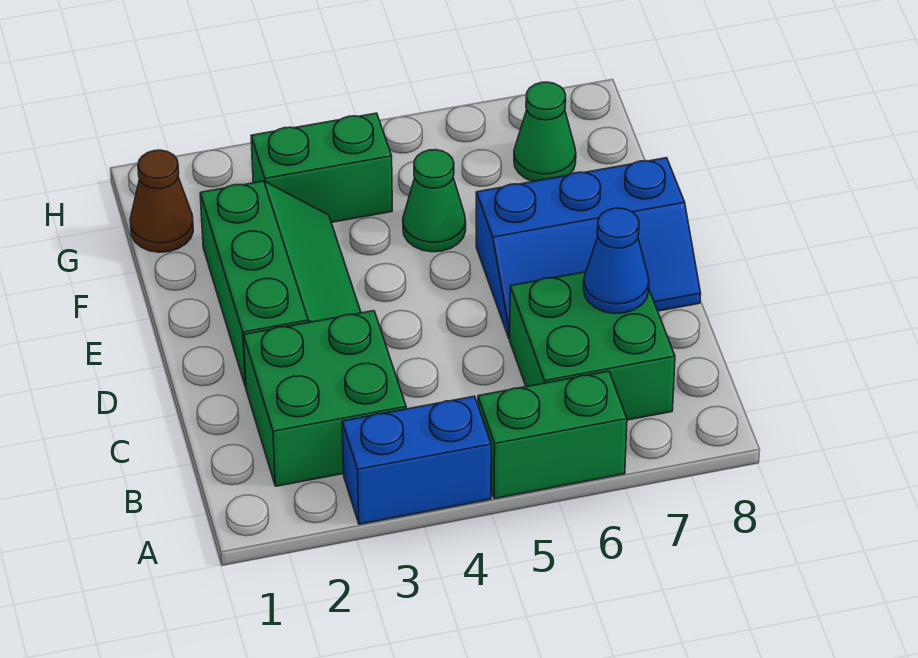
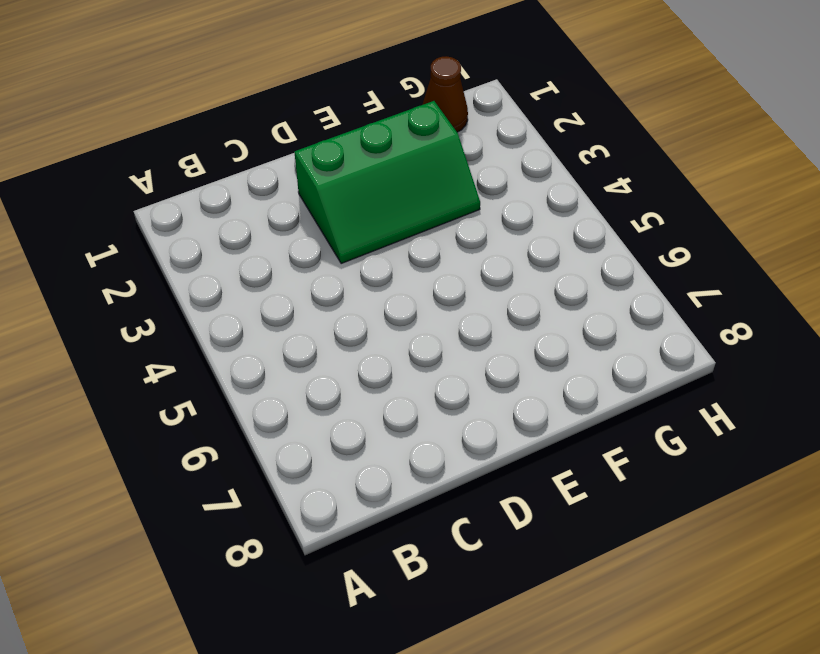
none -> blue 1x2 brick [342,396,491,524]
none -> green 1x2 brick [478,371,627,499]

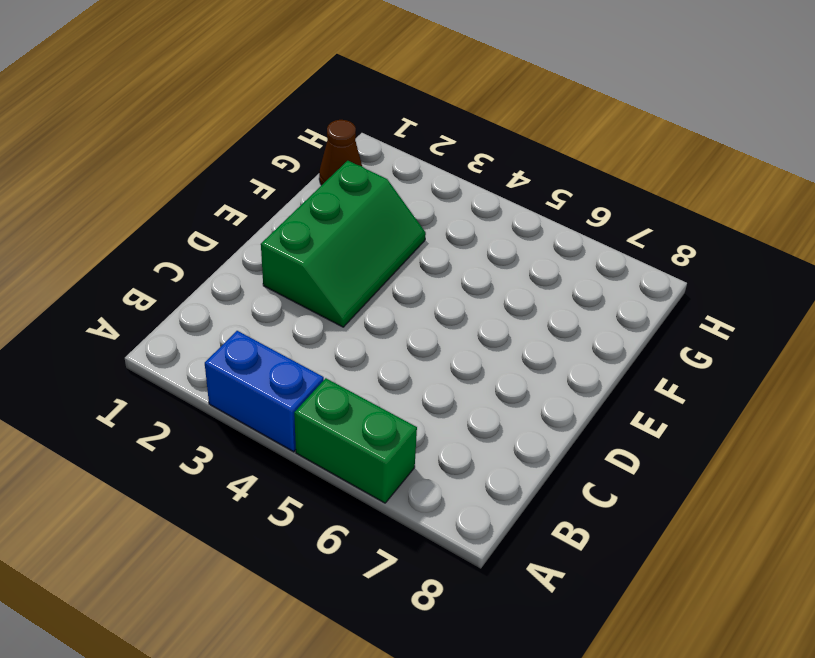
none -> green 2x2 brick [244,311,406,486]
none -> green 2x2 brick [510,272,675,420]

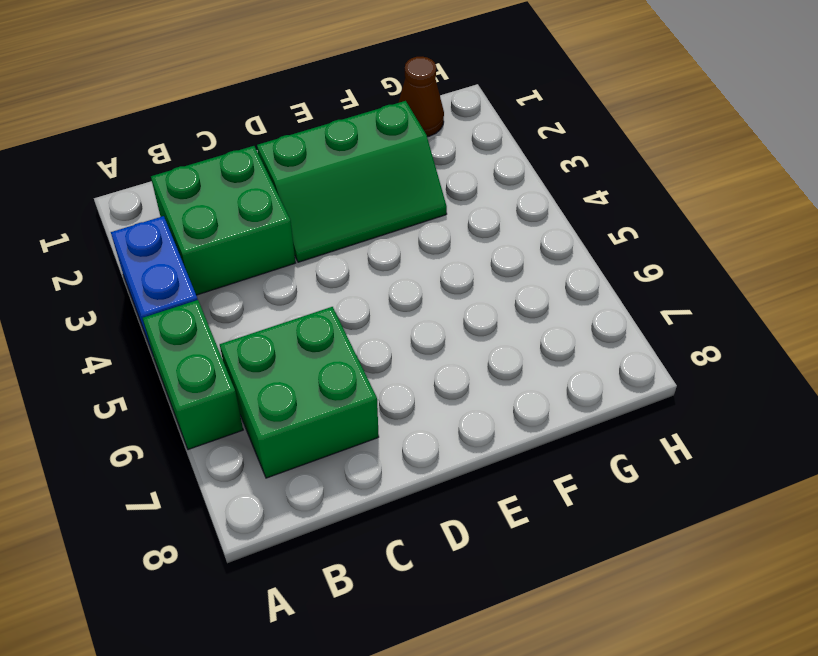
none -> blue 2x3 slope [476,158,701,339]
none -> green 1x1 cone [403,150,466,252]

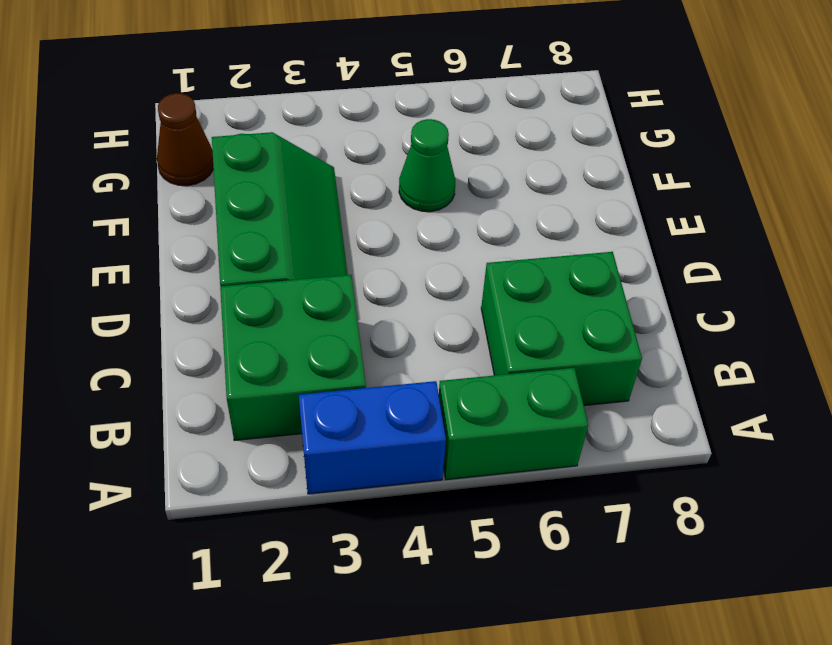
none -> blue 2x3 slope [476,158,701,339]
none -> green 1x2 brick [251,113,392,222]

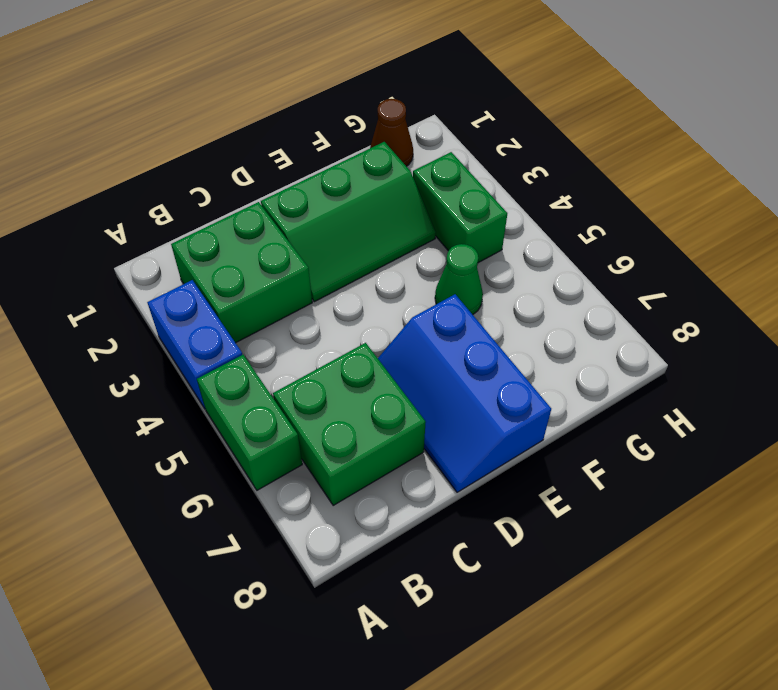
none -> green 1x1 cone [514,82,576,182]
none -> blue 1x1 cone [584,208,649,314]

